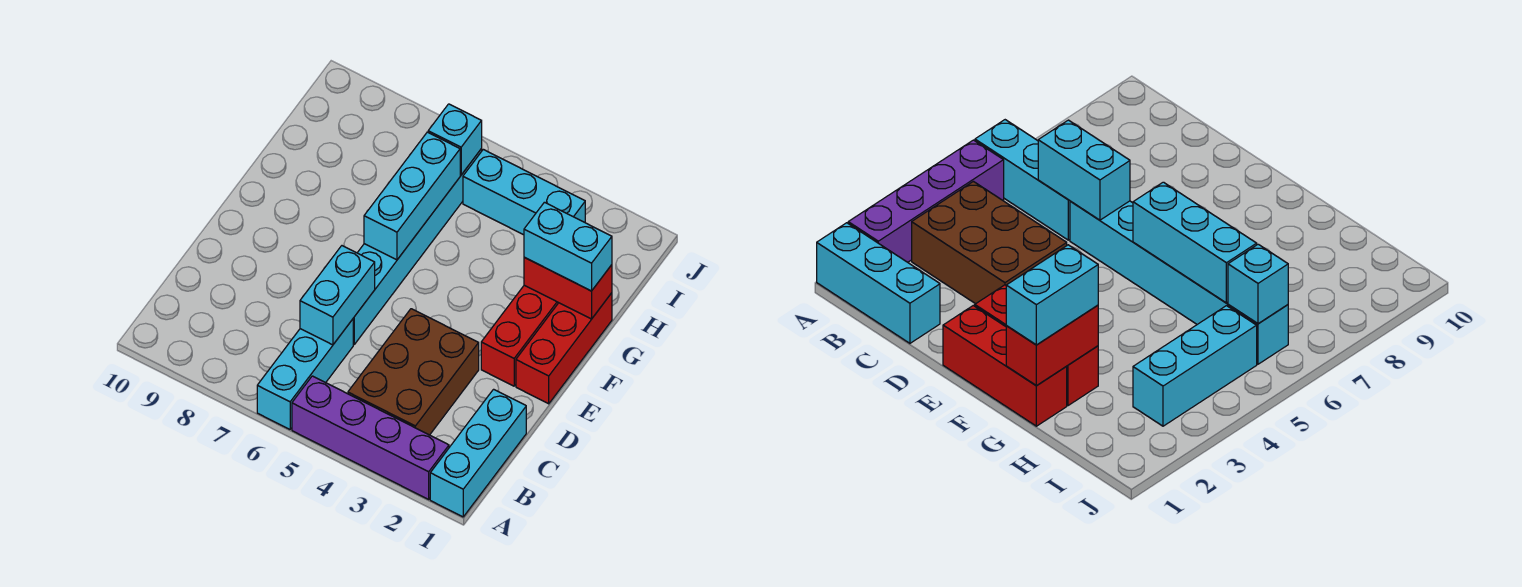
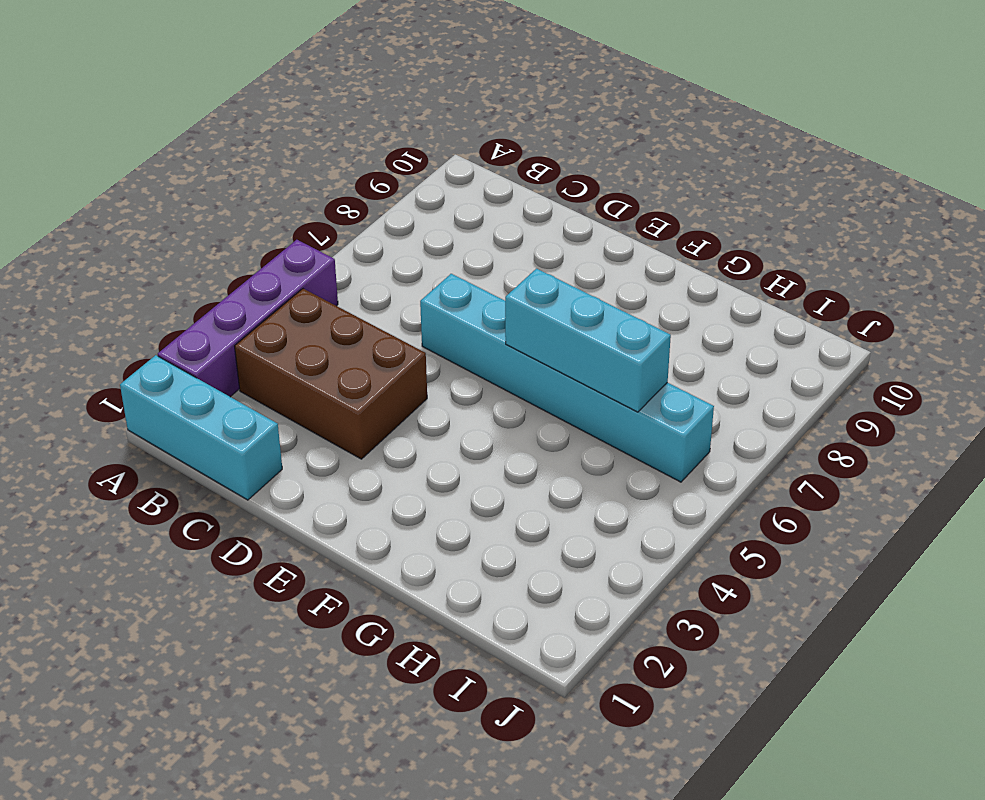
none -> cyan 1x3 brick [257,319,353,429]
none -> red 1x3 brick [516,293,612,404]
none -> red 1x3 brick [481,285,558,386]

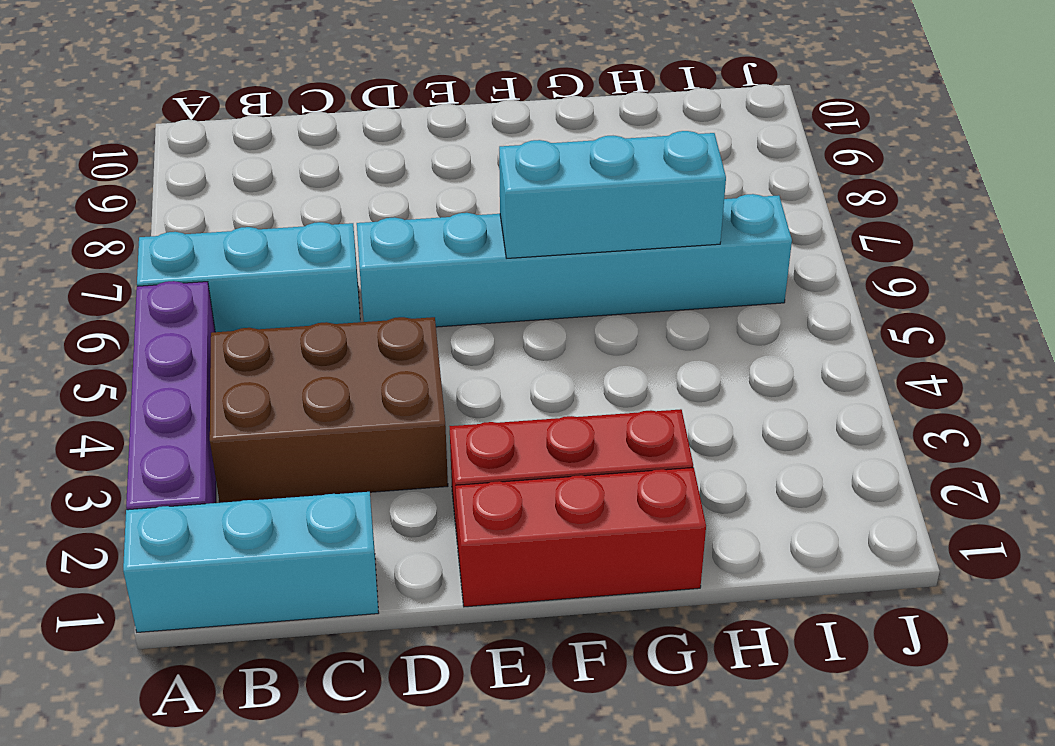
none -> cyan 1x3 brick [463,149,585,235]
none -> cyan 1x2 brick [300,246,375,345]
none -> red 1x2 brick [524,257,612,319]

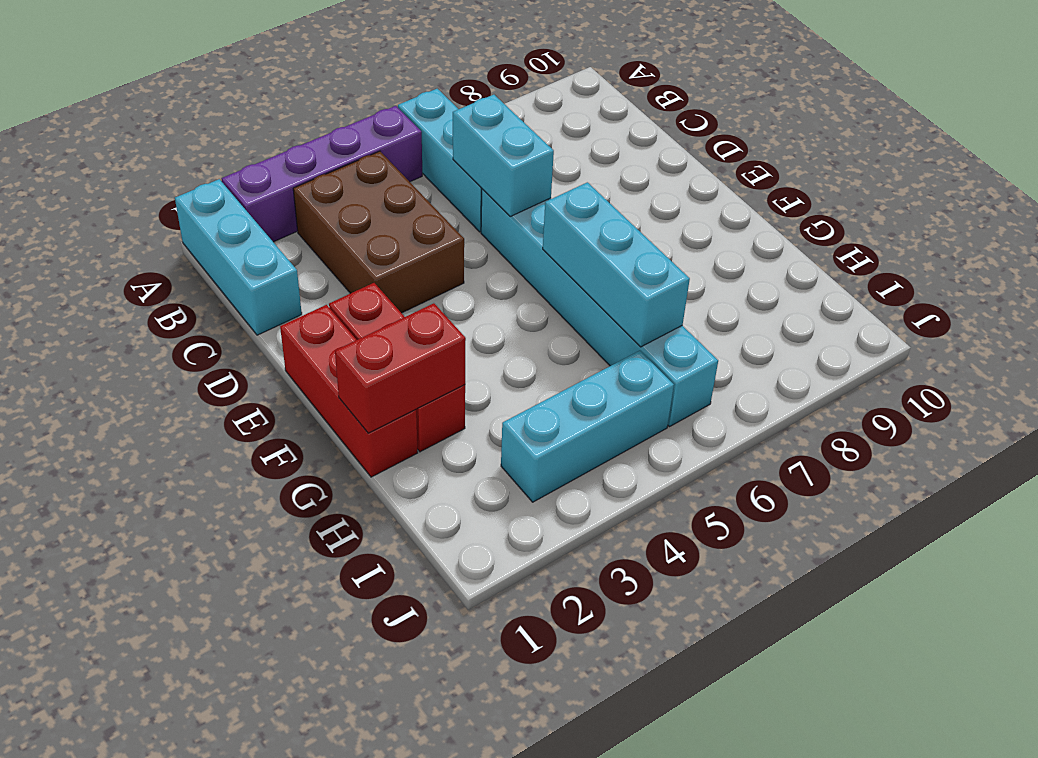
none -> cyan 1x1 brick [428,104,482,175]
none -> cyan 1x2 brick [524,202,612,291]

